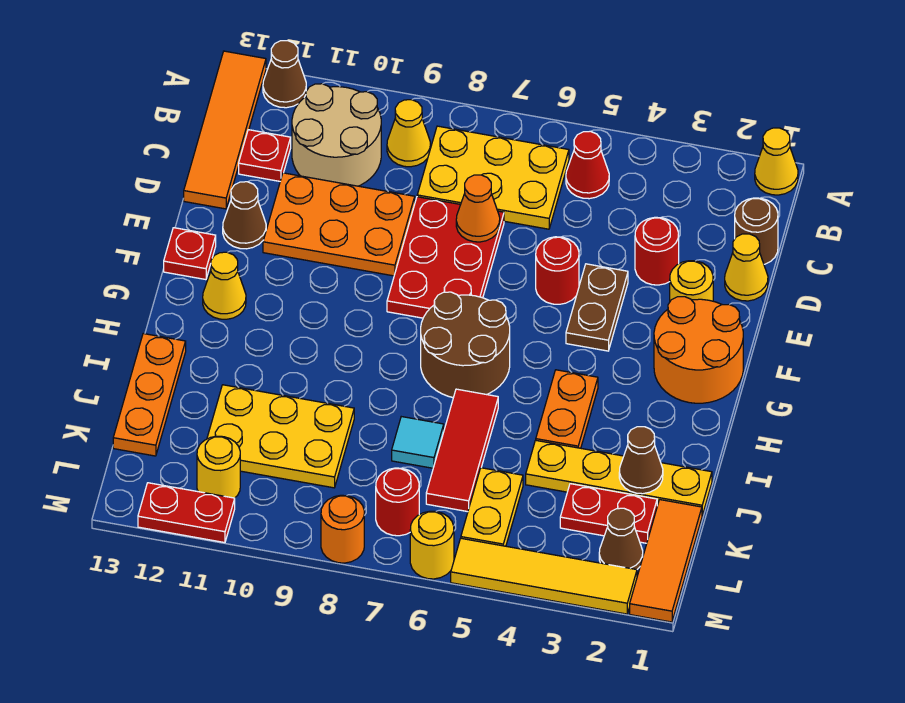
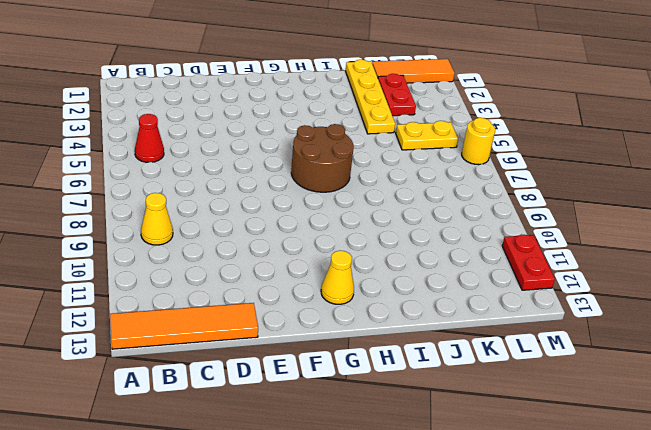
none -> yellow 1x1 cone [755,128,798,195]
none -> brown 1x1 cone [263,41,306,108]
none -> yellow 2x3 plate [417,126,569,229]
none -> tan 2x2 round brick [292,84,381,186]

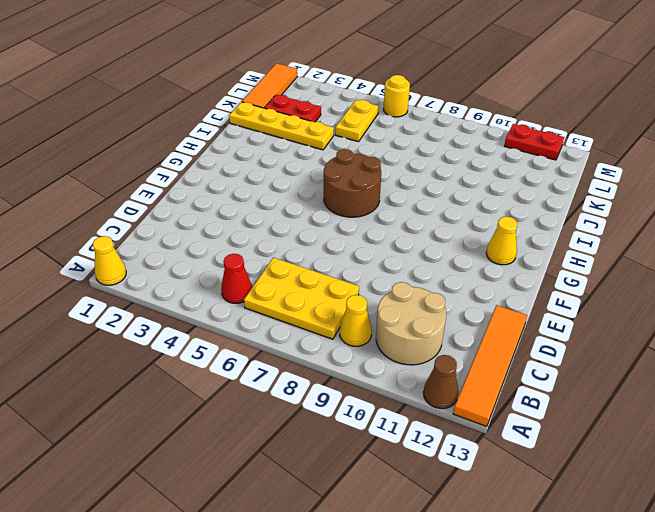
none -> brown 1x1 round brick [735,198,778,264]
none -> red 1x1 plate [239,130,291,181]
none -> yellow 1x1 cone [725,234,768,301]
none -> red 1x1 round brick [635,217,679,285]

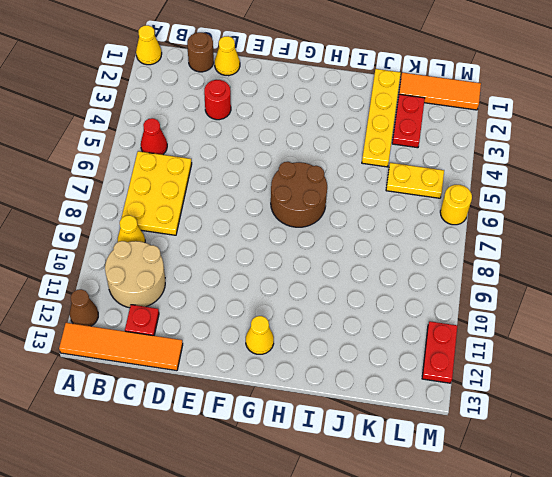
none -> red 2x3 plate [387,197,504,318]
none -> orange 2x3 plate [263,173,415,276]
none -> yellow 1x1 round brick [670,261,713,301]
none -> brown 1x2 plate [566,264,628,351]

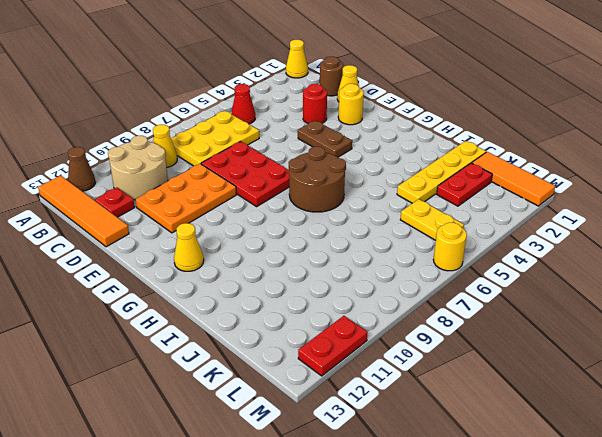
none -> red 1x1 round brick [536,237,579,304]
none -> brown 1x1 cone [223,182,266,249]
none -> orange 2x2 round brick [654,297,743,403]
none -> red 1x1 plate [164,228,216,280]

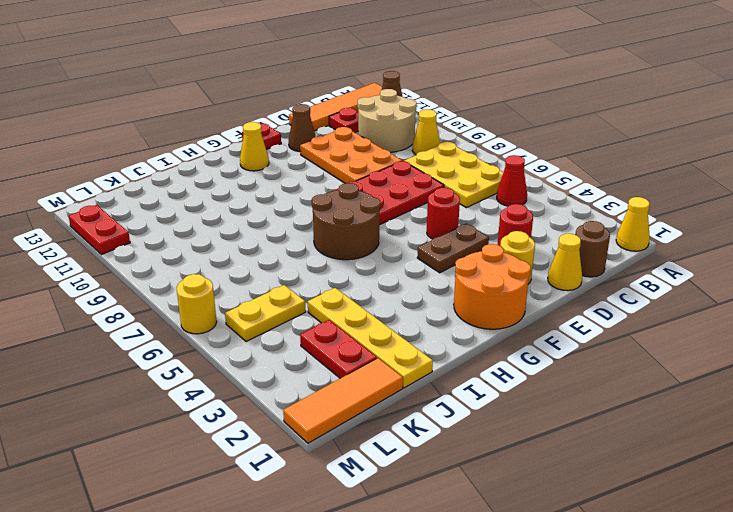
none -> orange 1x2 plate [536,370,598,448]
none -> red 1x3 tile [426,389,498,512]
none -> orange 1x3 plate [113,334,186,456]
none -> cyan 1x1 tile [392,417,444,468]

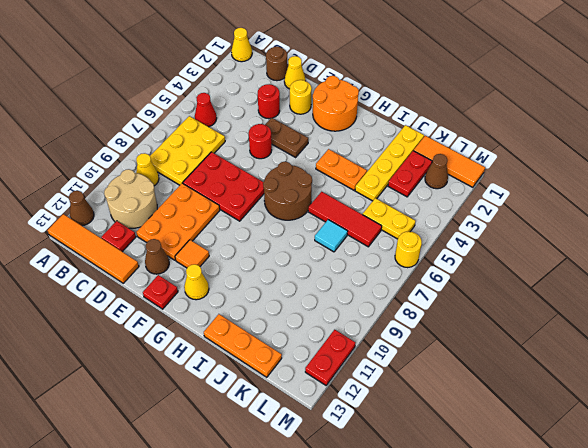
orange 1x1 tile [175,240,209,268] -> none
none -> yellow 2x3 plate [207,385,354,488]
none -> red 1x1 round brick [376,468,419,536]
none -> yellow 1x1 round brick [197,436,240,498]
none -> yellow 1x4 tile [451,538,637,614]

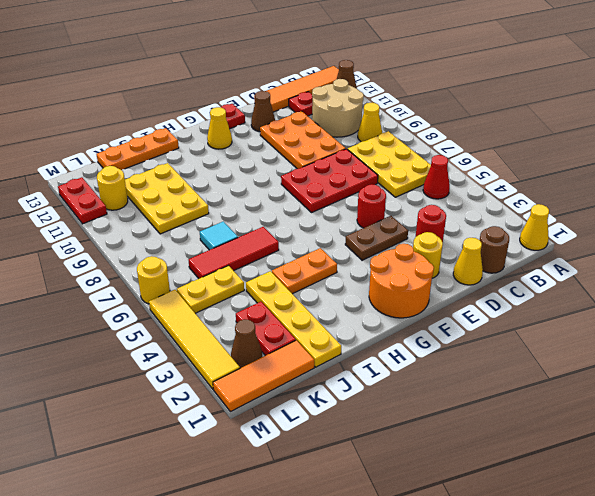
none -> brown 2x2 round brick [421,292,510,398]
none -> red 1x1 round brick [376,468,419,536]
none -> orange 1x1 round brick [321,495,364,563]
none -> orange 1x1 cone [456,175,500,242]

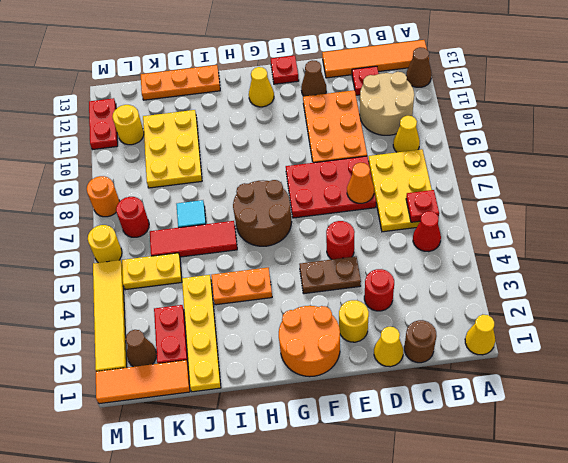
red 1x1 plate [406,190,439,222] -> none
none -> brown 1x1 cone [619,427,663,494]

